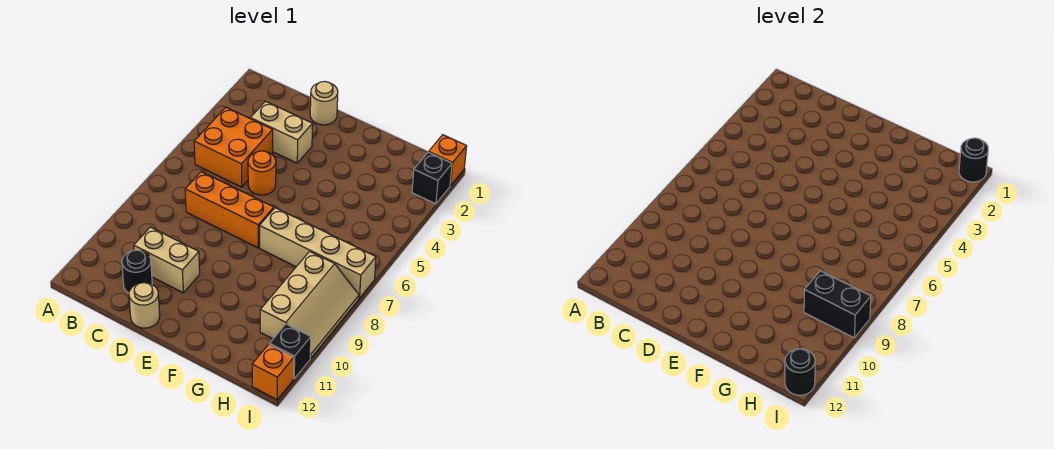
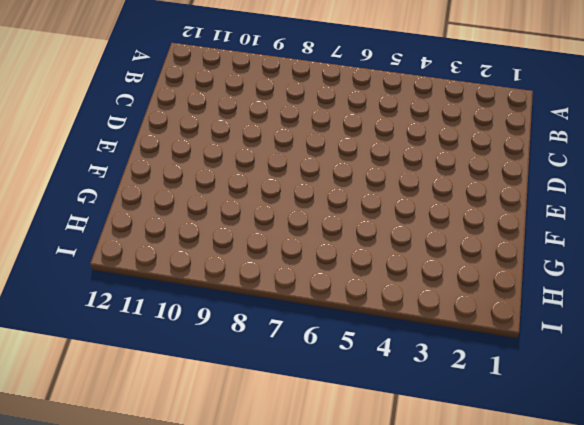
none -> orange 2x2 brick [194,107,273,187]
none -> tan 1x2 brick [250,101,313,163]
none -> orange 1x3 brick [185,172,274,248]

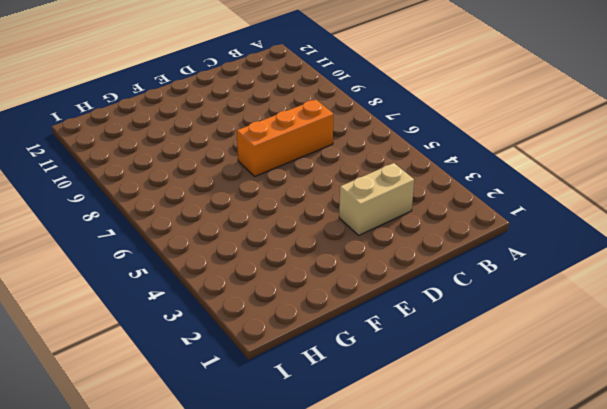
none -> orange 2x2 brick [194,107,273,187]
none -> tan 1x2 brick [134,227,200,293]
none -> black 1x1 round brick [122,250,152,293]

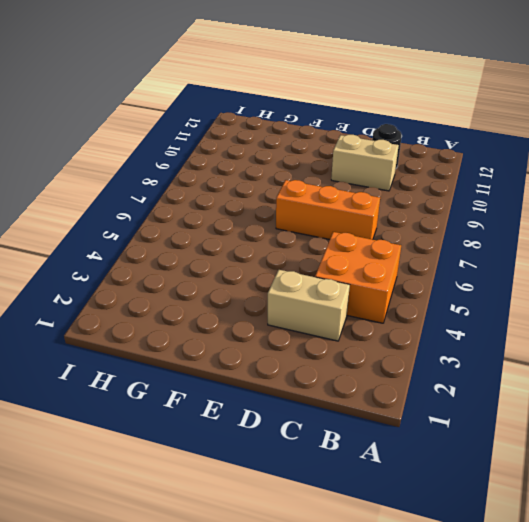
none -> tan 1x1 round brick [310,81,338,125]
none -> orange 1x1 round brick [248,151,276,195]
none -> tan 1x1 round brick [129,283,160,328]

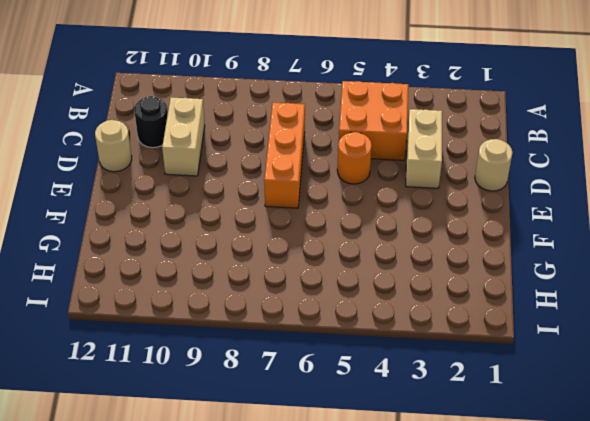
none -> tan 1x4 brick [260,208,376,298]
none -> tan 2x3 slope [260,251,359,358]
none -> orange 1x1 brick [429,135,467,186]

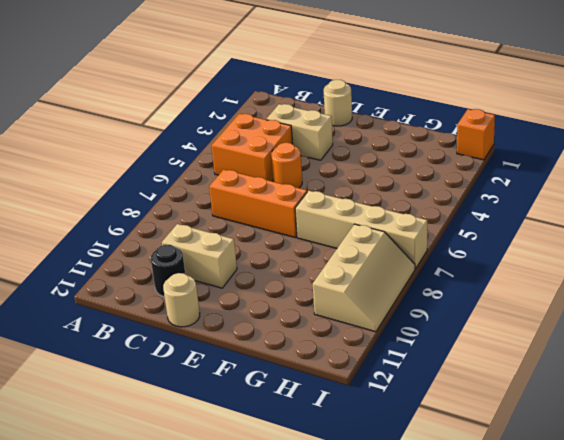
none -> black 1x1 brick [412,152,452,204]
none -> black 1x1 brick [269,324,311,379]
none -> orange 1x1 brick [252,345,294,400]

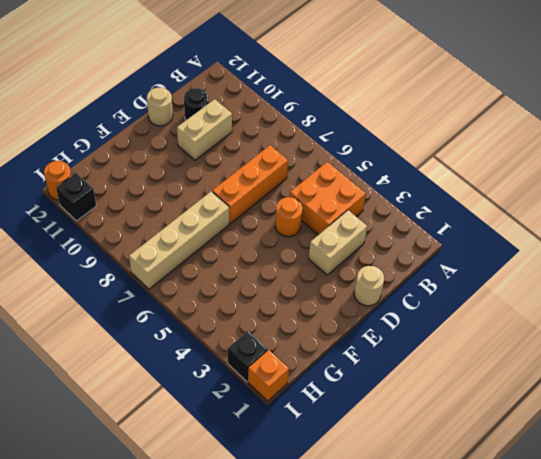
orange 1x1 round brick [44,161,71,200] -> orange 1x1 brick [252,345,294,400]
none -> tan 2x3 slope [260,251,359,358]
none -> black 1x2 brick [804,271,871,338]
none -> black 1x1 round brick [959,138,988,182]

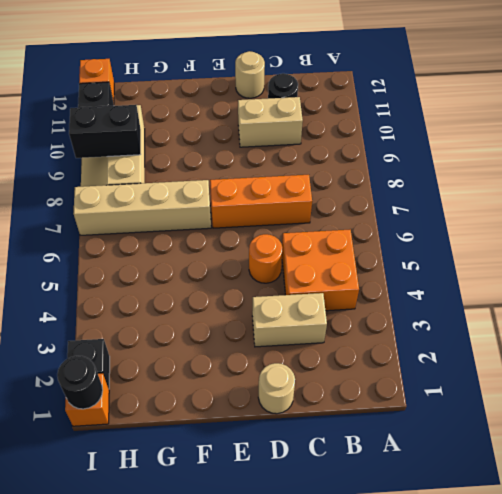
none -> black 1x1 round brick [785,349,815,395]

